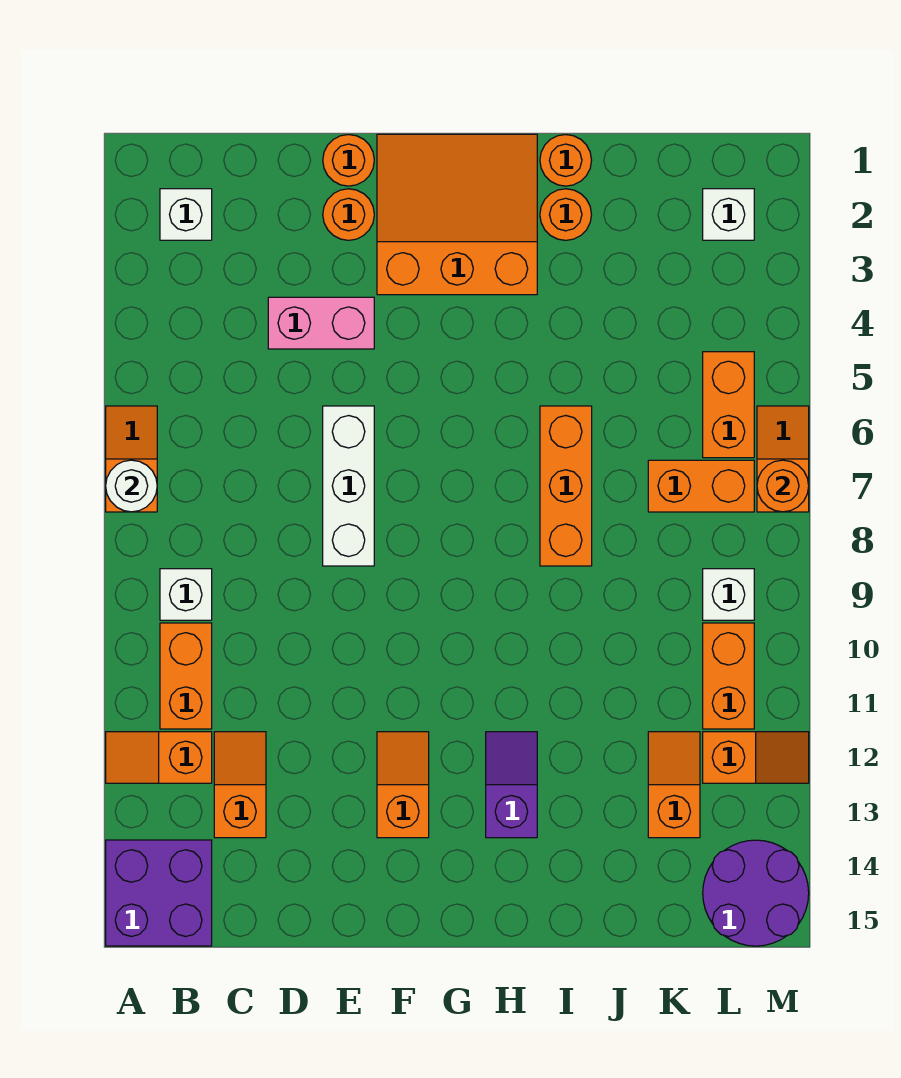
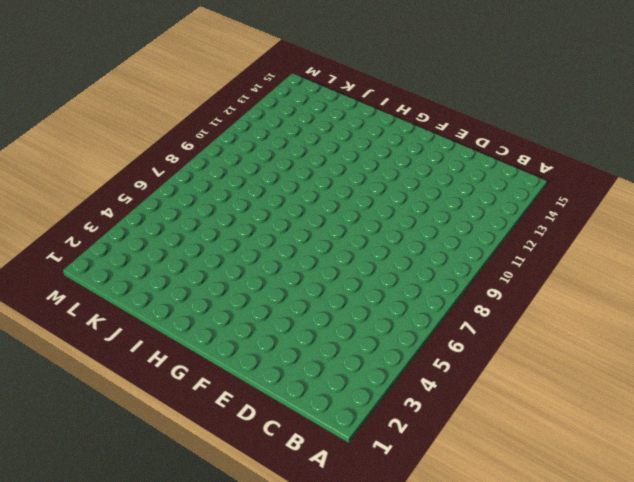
none -> orange 1x2 slope [106,406,157,512]
none -> orange 1x2 slope [106,732,212,783]
none -> purple 2x2 brick [106,840,212,946]

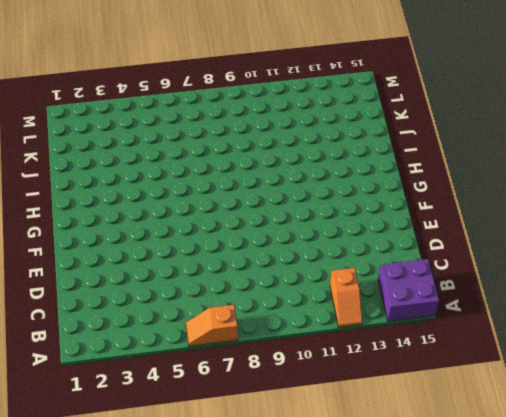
none -> white 1x1 brick [160,189,212,240]
none -> white 1x1 brick [160,569,212,620]
none -> orange 1x2 brick [160,623,212,729]

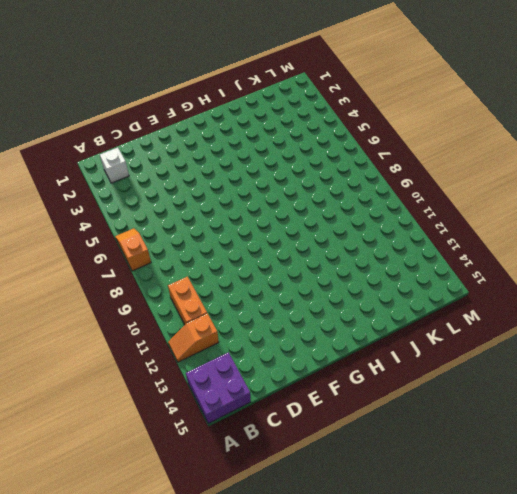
none -> white 1x1 brick [160,569,212,620]
none -> orange 1x2 slope [214,732,266,838]
none -> pink 1x2 brick [268,297,374,349]

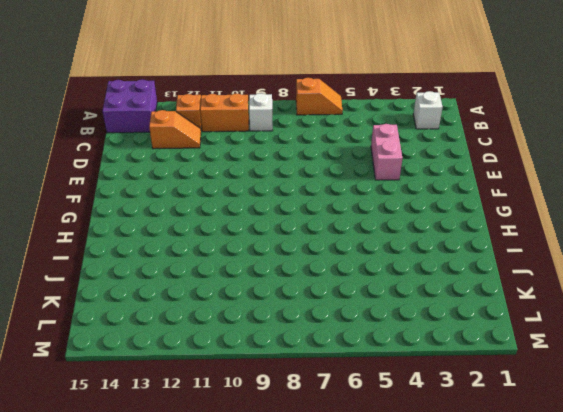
none -> orange 1x1 round brick [323,135,374,186]
none -> orange 1x1 round brick [323,189,374,240]
none -> white 1x3 brick [323,406,374,566]

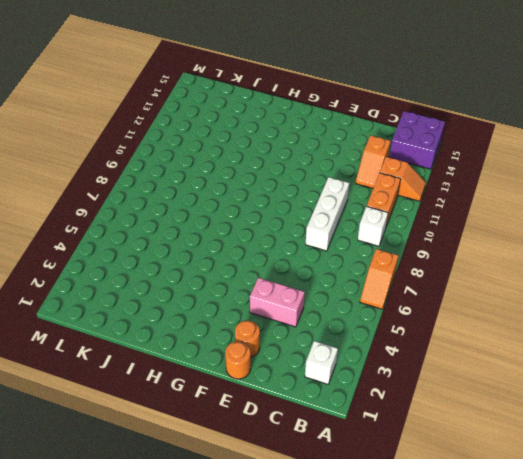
white 1x3 brick [306,177,349,251] -> white 1x3 brick moved to [323,406,374,566]
none -> orange 3x3 slope [377,134,537,295]
none -> orange 1x2 slope [377,732,429,838]
none -> purple 1x2 slope [486,732,537,838]

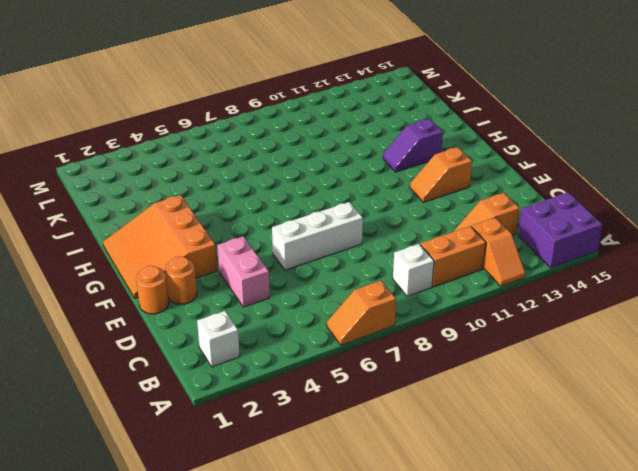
none -> orange 1x1 round brick [540,135,592,186]
none -> orange 1x1 round brick [540,189,592,240]
none -> orange 1x3 brick [540,406,592,566]

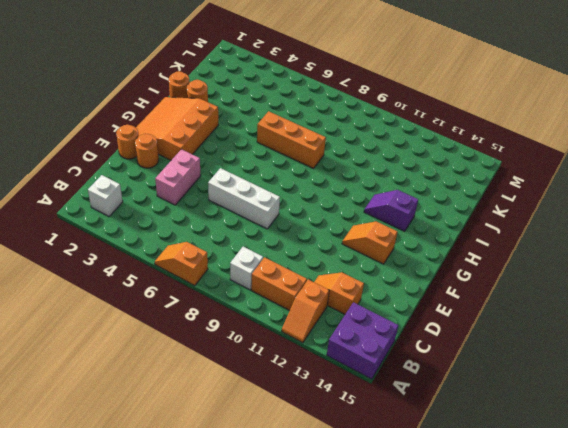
none -> orange 1x2 brick [648,460,754,512]
none -> orange 1x2 slope [648,732,700,838]
none -> white 1x1 brick [703,189,754,240]

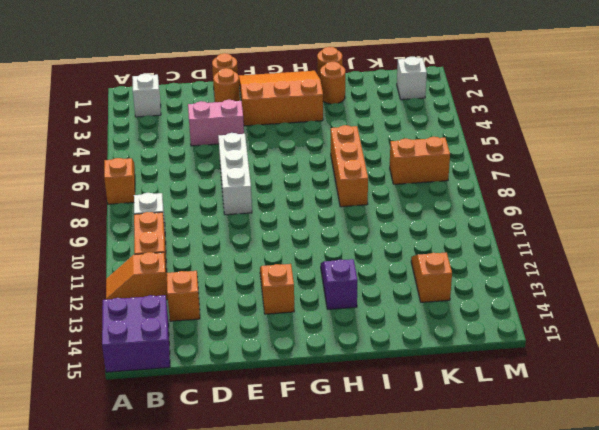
none -> orange 1x2 brick [703,352,754,458]
none -> white 1x1 brick [703,569,754,620]
none -> orange 1x2 brick [703,623,754,729]

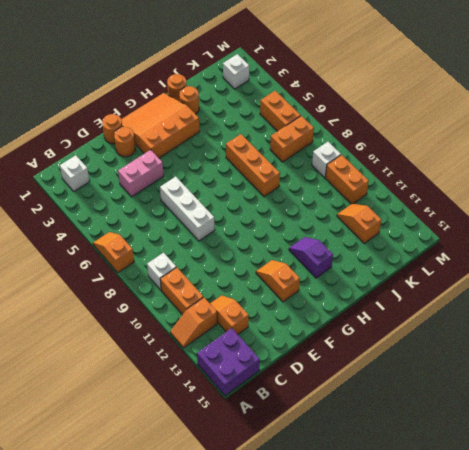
none -> orange 1x2 slope [703,732,809,783]
none -> purple 2x2 round brick [703,840,809,946]
none -> orange 1x2 slope [757,406,809,512]

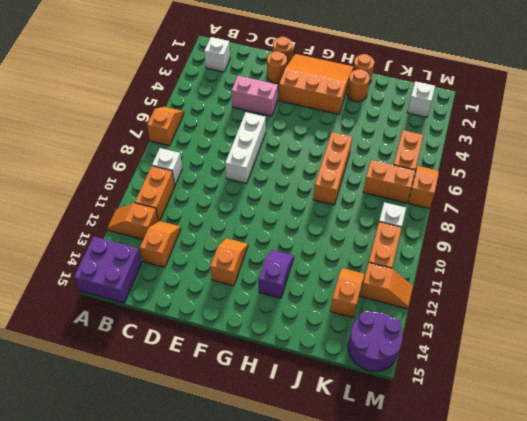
none -> white 1x1 round brick [106,460,157,512]
none -> orange 1x1 round brick [757,460,809,512]

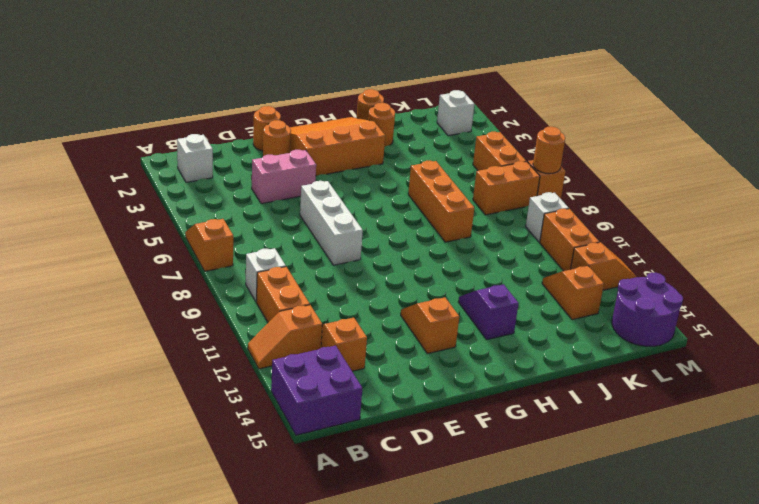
none -> white 1x1 round brick [106,460,157,512]

